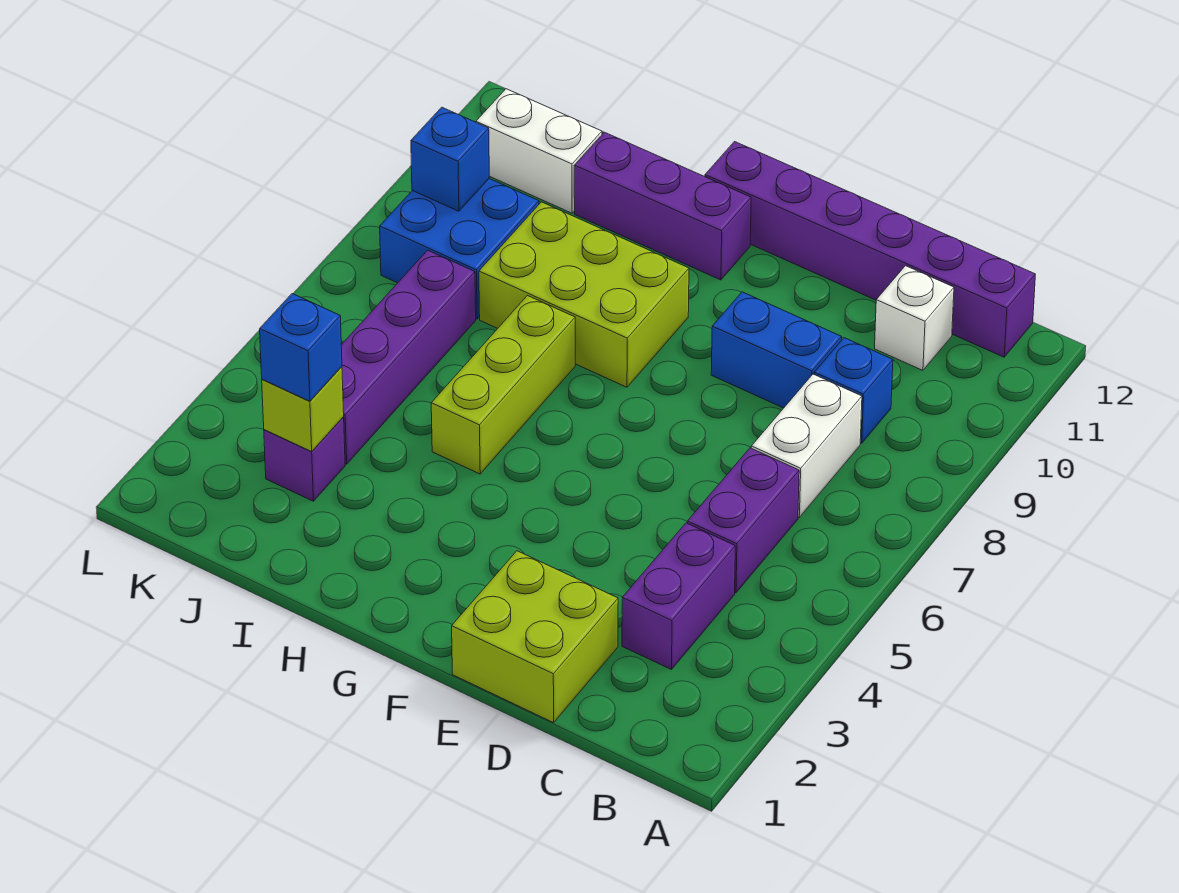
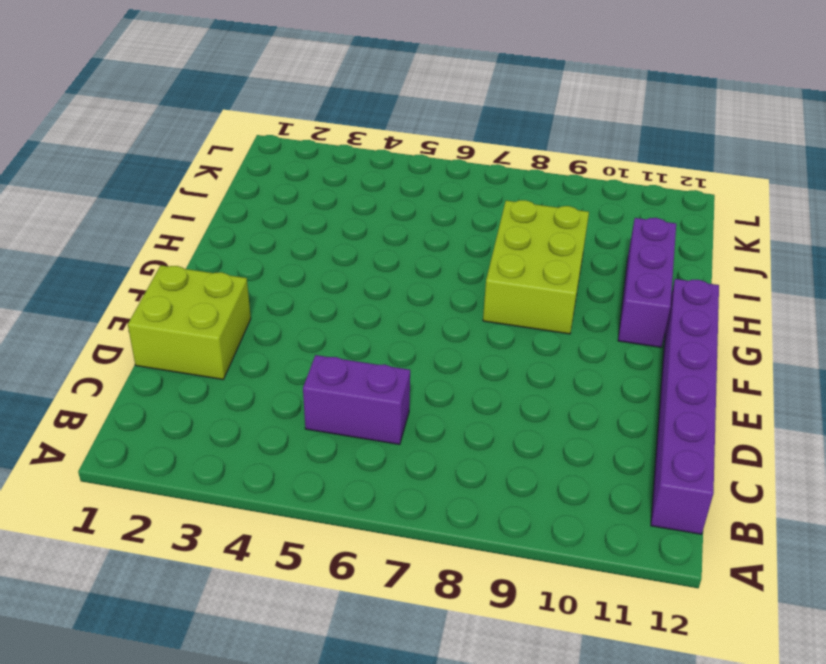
none -> purple 1x2 brick [622,523,735,669]
none -> white 1x2 brick [751,374,862,517]
none -> blue 1x1 brick [814,338,893,443]

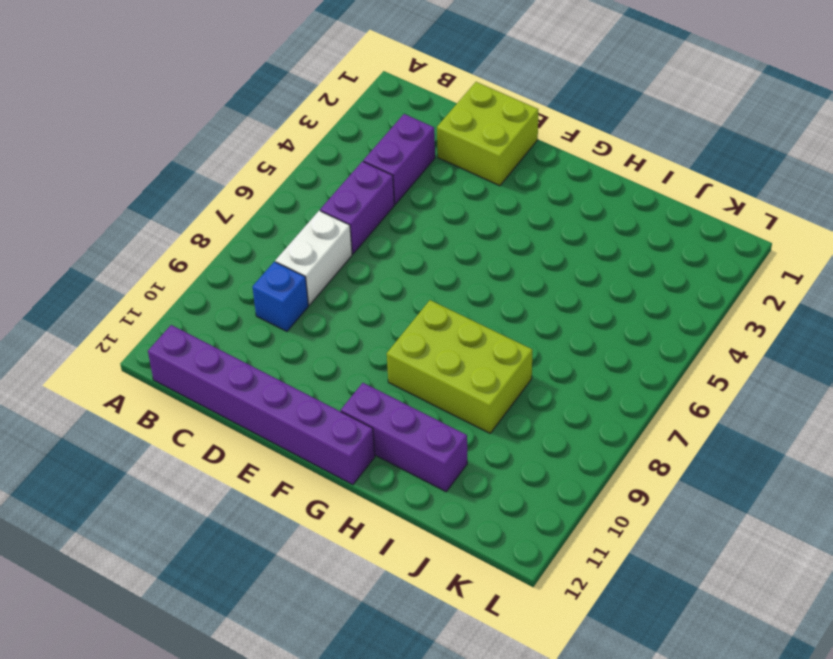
none -> white 1x1 brick [875,266,954,370]
none -> blue 1x2 brick [711,292,842,408]
none -> lime 1x3 brick [431,296,575,474]

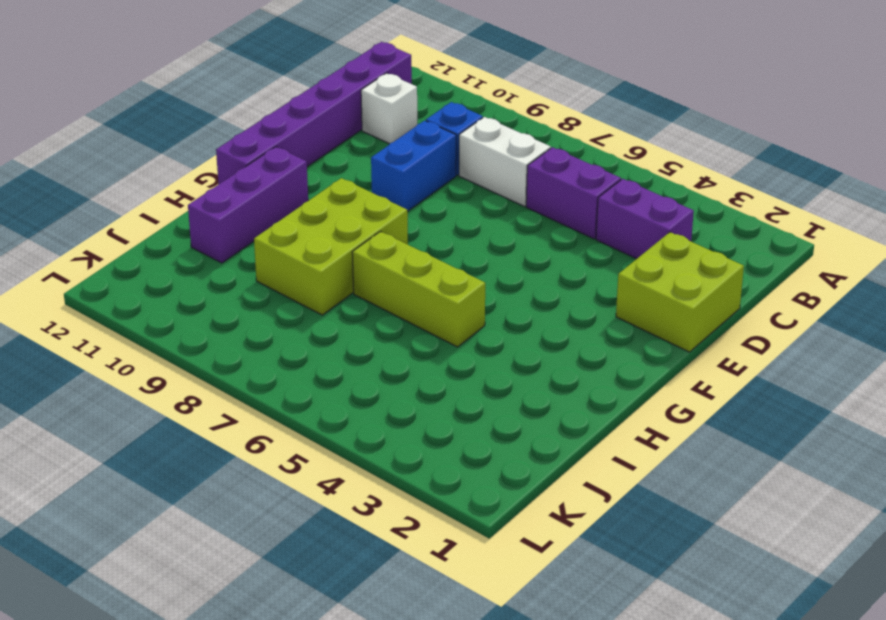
none -> purple 1x1 brick [264,417,345,501]
none -> purple 1x4 brick [341,250,476,464]
none -> blue 2x2 brick [380,179,539,319]

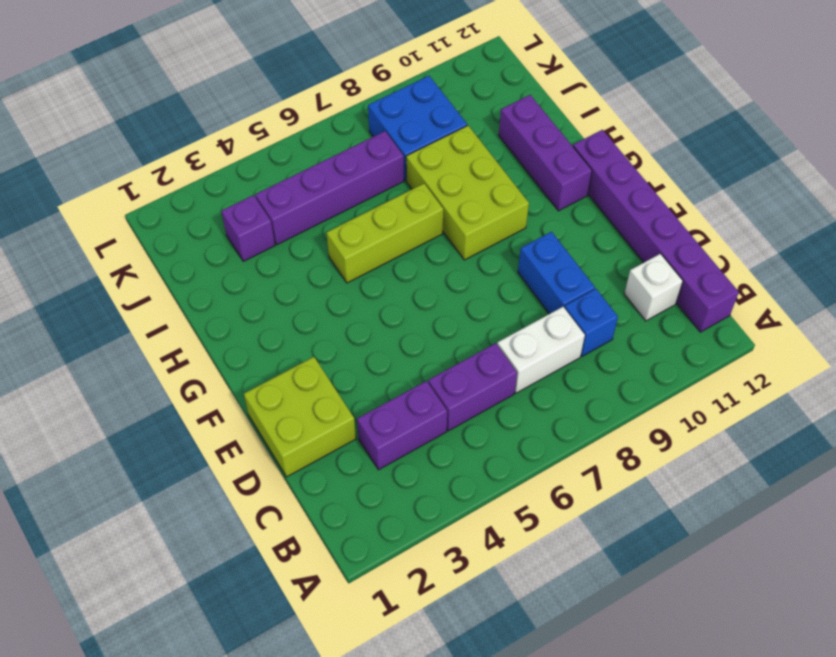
none -> white 1x2 brick [476,89,602,213]
none -> lime 1x1 brick [262,367,344,451]
none -> blue 1x1 brick [411,107,489,211]

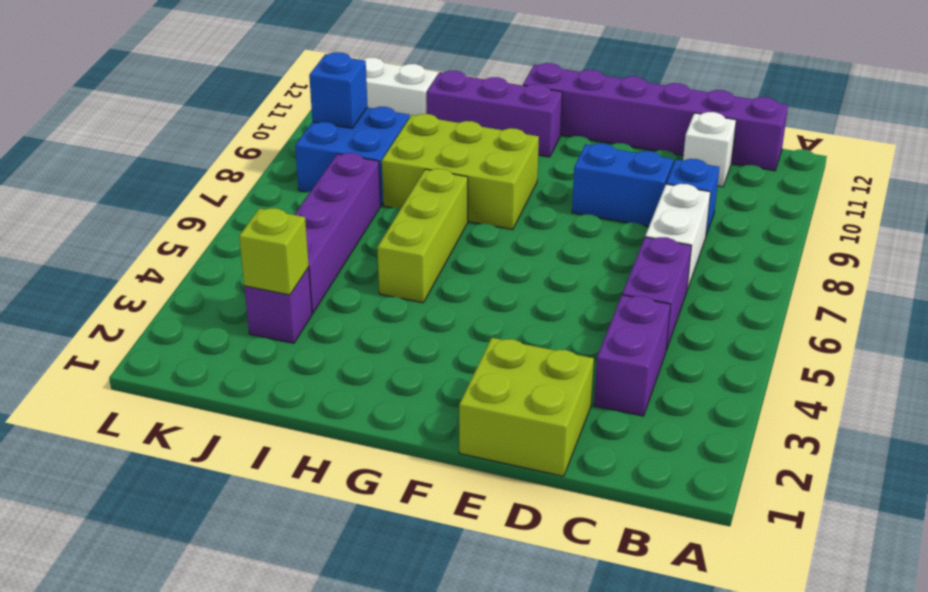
none -> blue 1x1 brick [260,294,342,401]

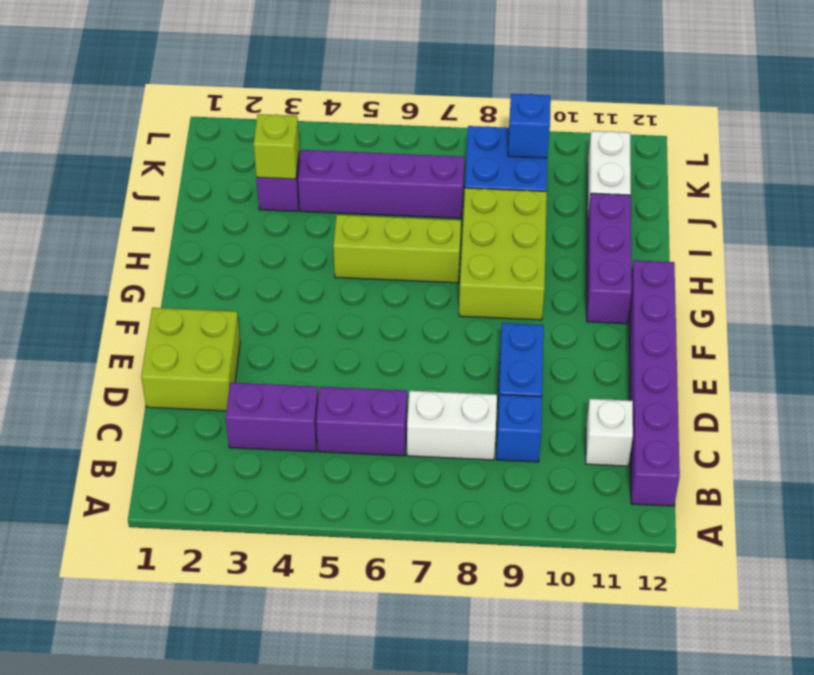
none -> blue 1x1 brick [260,294,342,401]

